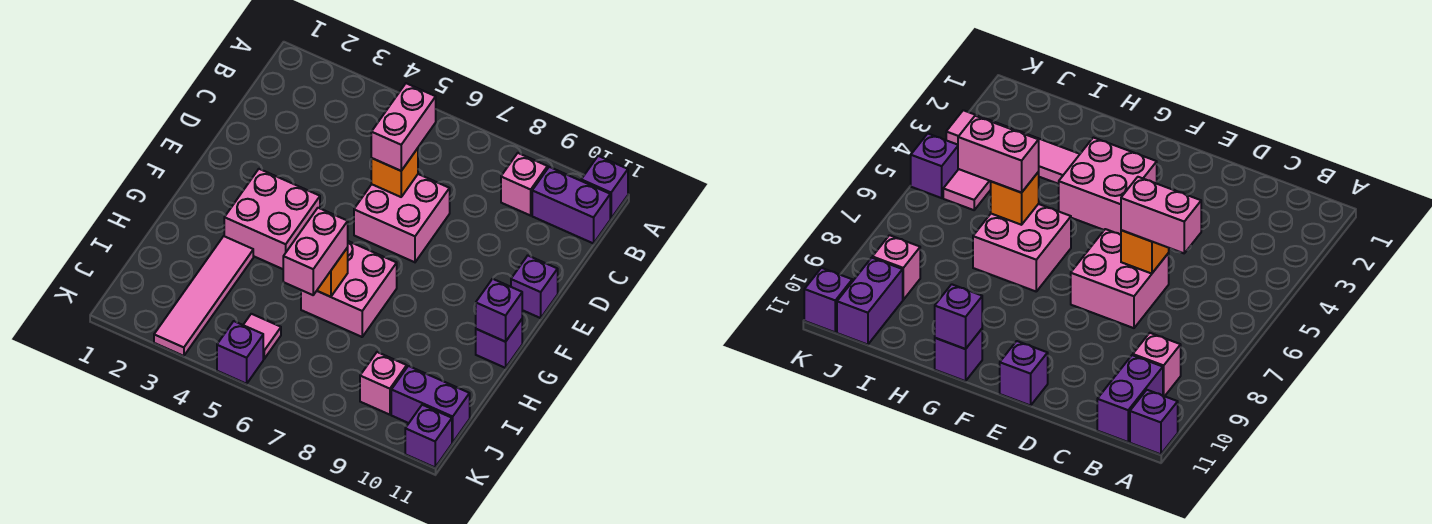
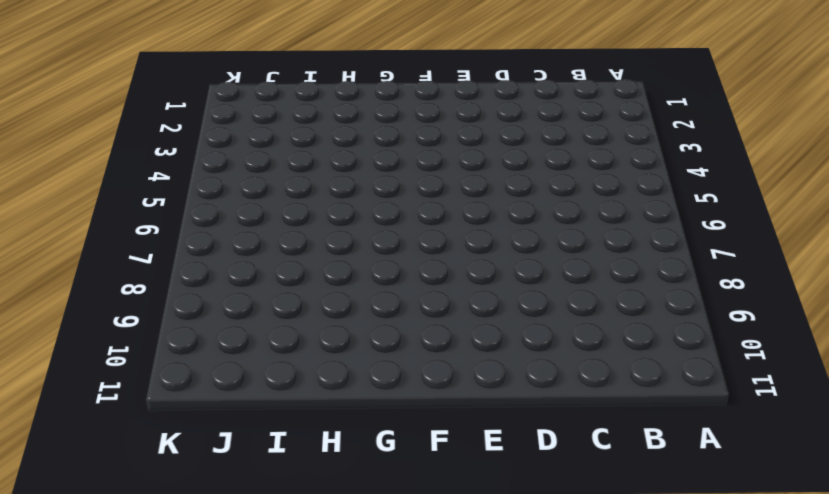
none -> purple 1x1 brick [581,156,628,218]
none -> pink 1x1 brick [501,153,548,216]
none -> purple 1x2 brick [532,167,610,243]

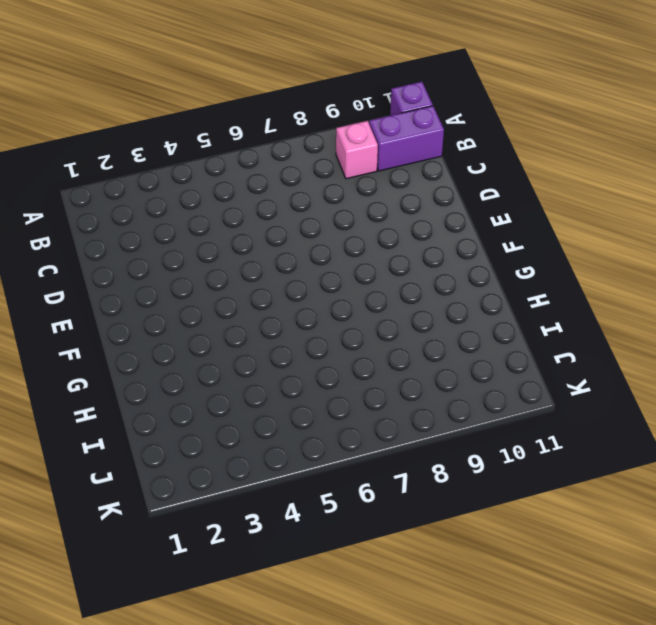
none -> pink 2x2 brick [354,174,450,262]
none -> purple 1x1 brick [511,256,558,318]
none -> pink 2x2 brick [224,169,320,269]

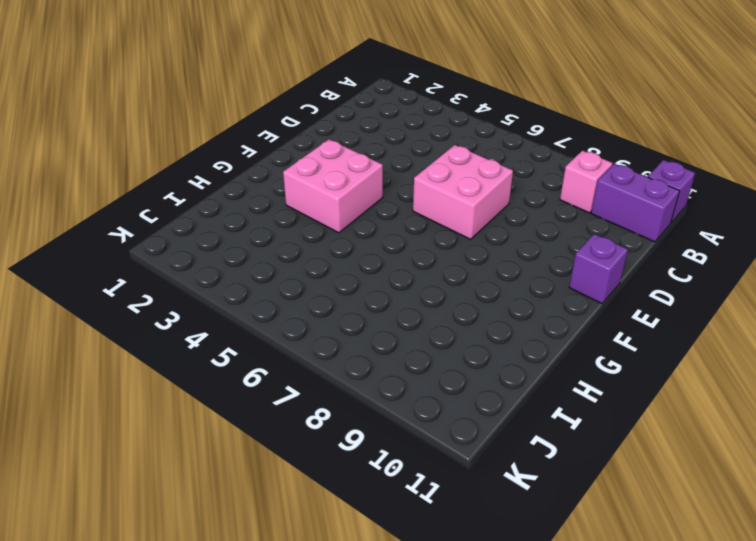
none -> pink 2x2 brick [301,241,397,337]
none -> purple 1x1 brick [476,319,522,368]
none -> pink 1x4 tile [154,236,253,356]

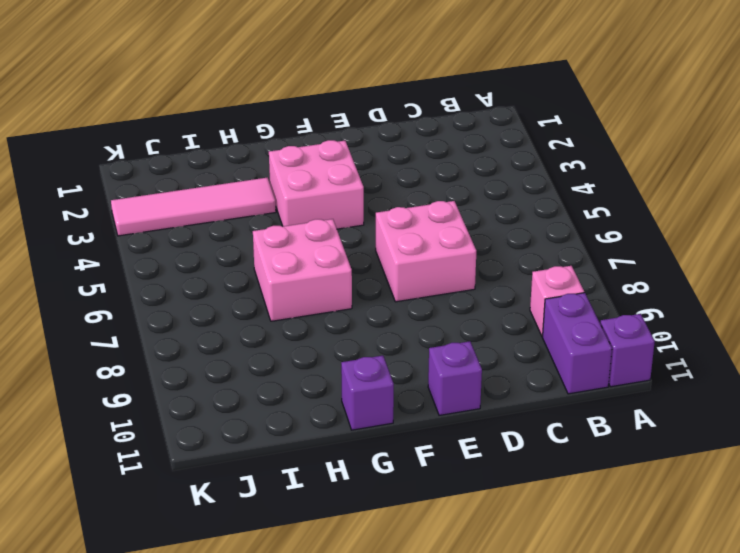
none -> pink 1x1 tile [243,314,281,359]
none -> pink 1x1 brick [360,352,407,415]
none -> purple 1x2 brick [391,366,470,442]

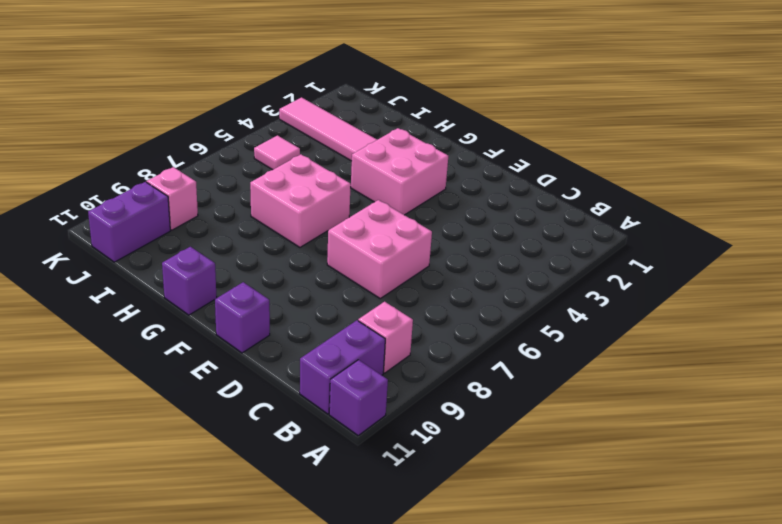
none -> purple 1x1 brick [217,321,263,384]
none -> purple 1x1 brick [405,405,452,467]
none -> orange 1x1 brick [371,148,418,197]

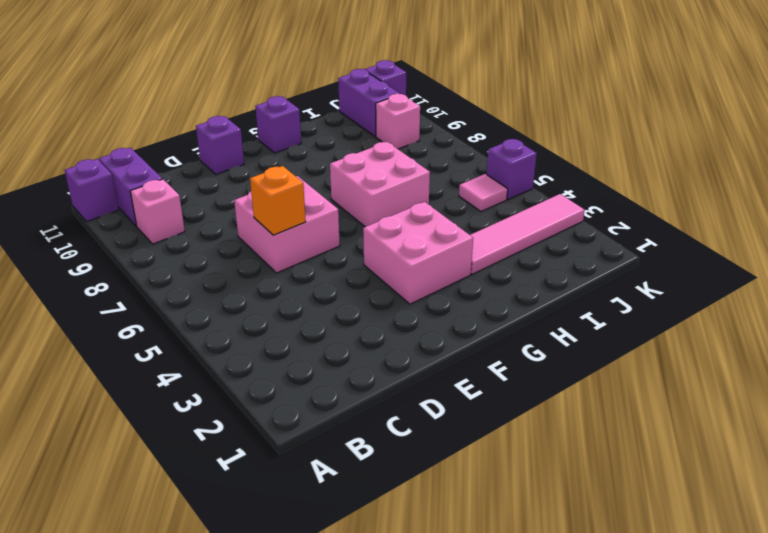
none -> purple 1x1 brick [476,279,522,342]
none -> orange 1x1 brick [317,248,348,297]
none -> pink 1x2 brick [371,83,436,171]

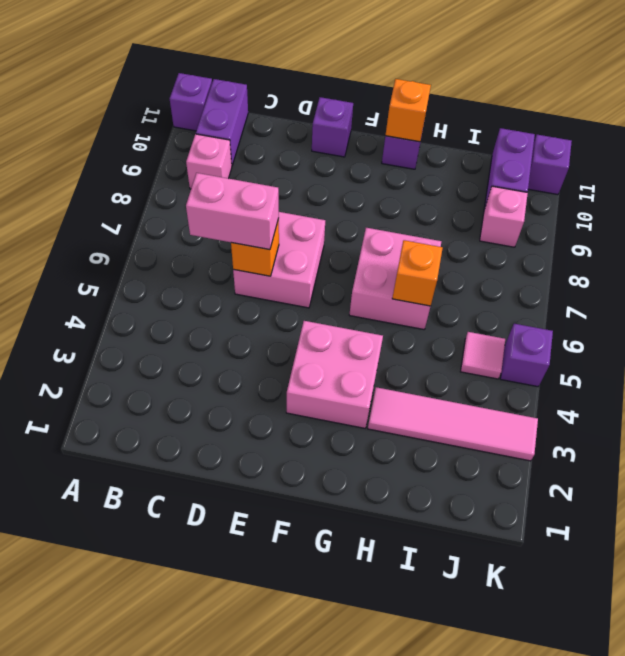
orange 1x1 brick [385,79,431,142] -> purple 1x1 brick [476,279,522,342]
none -> pink 1x2 brick [283,208,348,295]

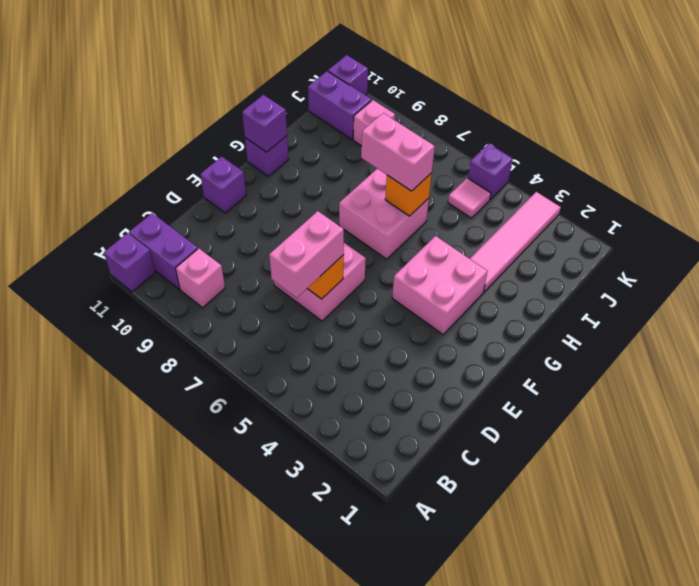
pink 1x2 brick [361,113,435,191] -> pink 1x2 brick turned to [283,208,348,295]

